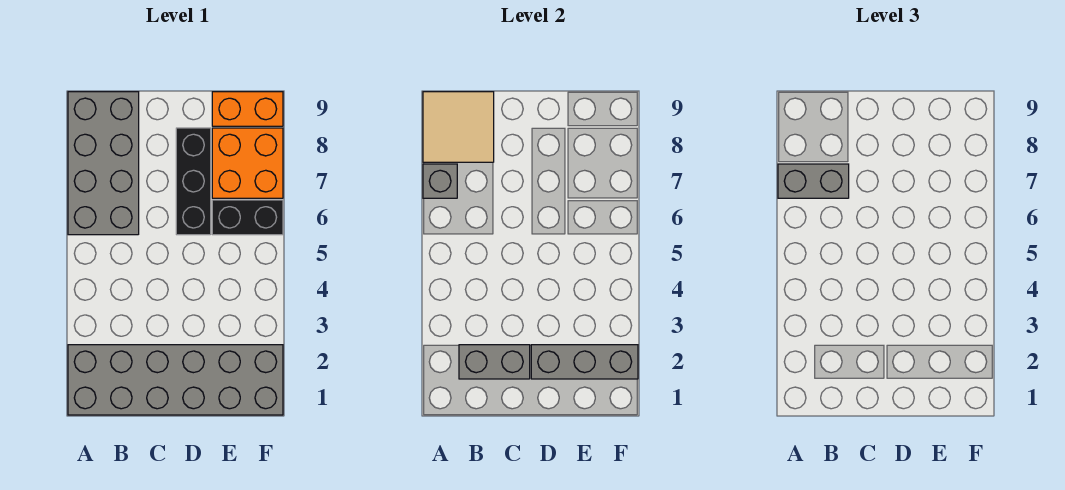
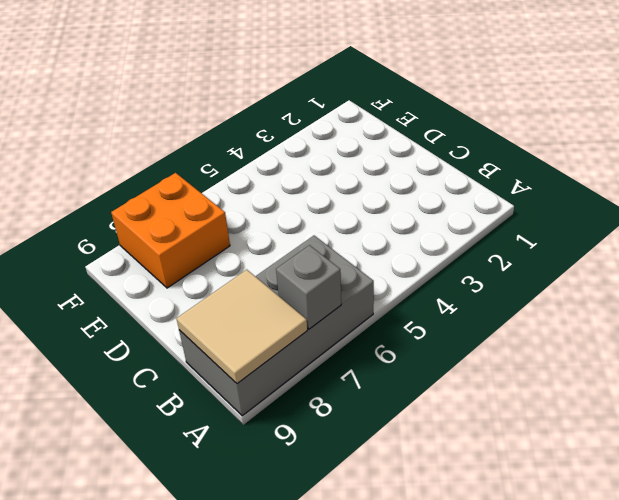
none -> grey 2x6 brick [68,345,283,415]
none -> black 1x3 brick [176,128,211,235]

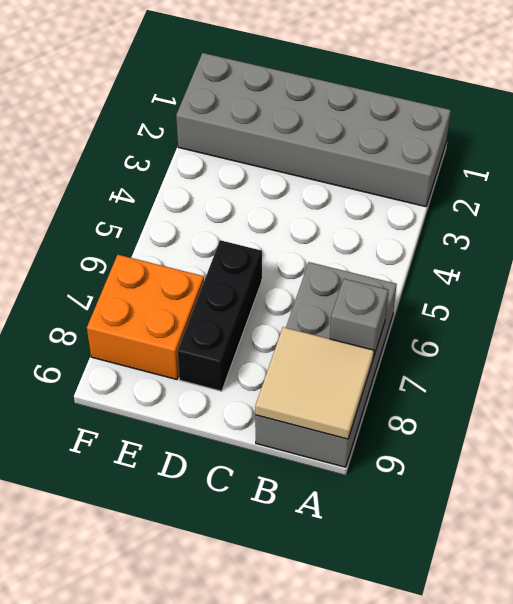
none -> black 1x2 brick [212,200,283,235]
none -> orange 1x2 brick [212,92,283,126]

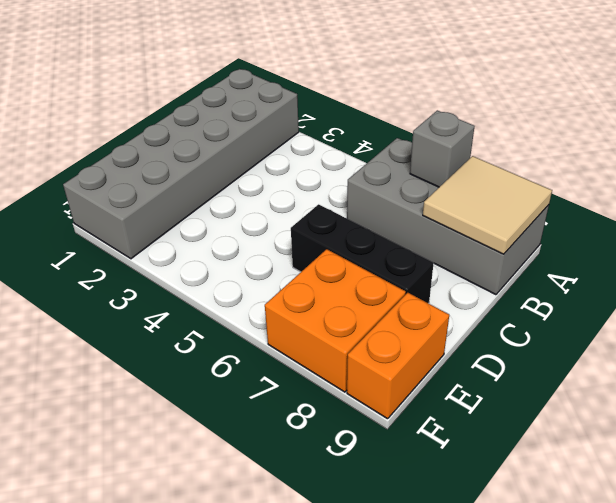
none -> black 1x2 brick [212,200,283,235]
none -> grey 1x2 brick [459,345,530,379]

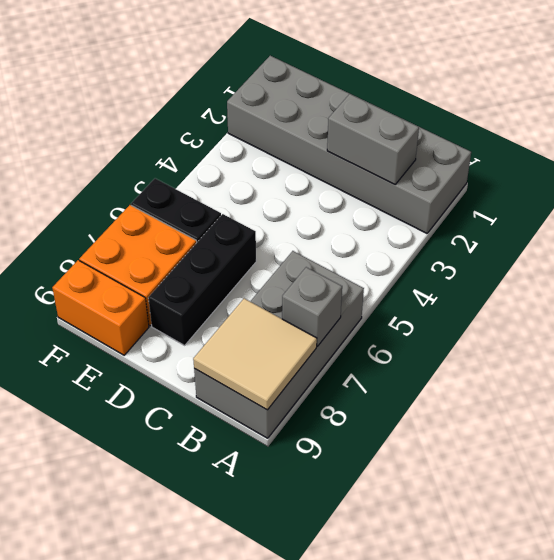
none -> grey 1x3 brick [531,345,638,379]
none -> grey 1x2 brick [778,164,849,198]

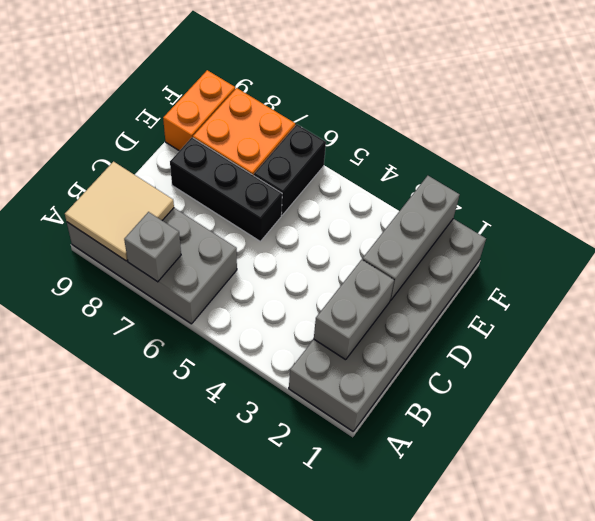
none -> grey 1x2 brick [778,164,849,198]

